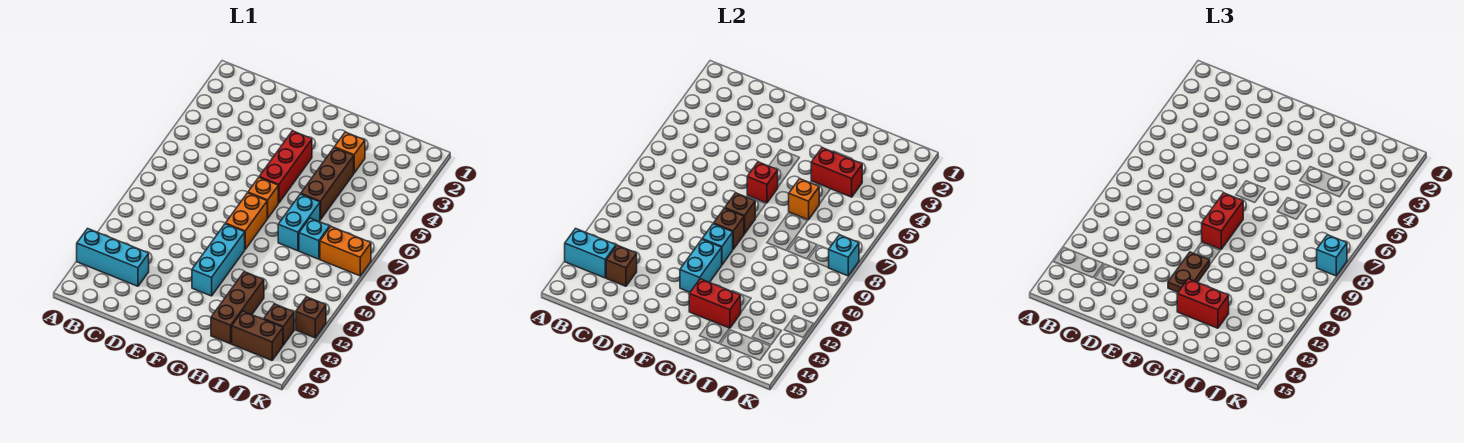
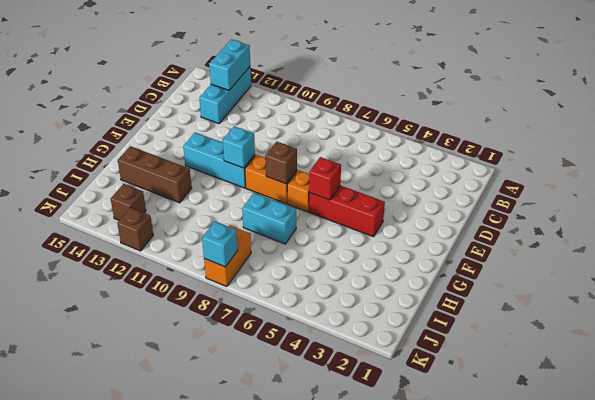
none -> orange 1x1 brick [334,132,365,173]
none -> brown 1x3 brick [301,148,354,220]
none -> cyan 1x1 brick [299,218,330,259]

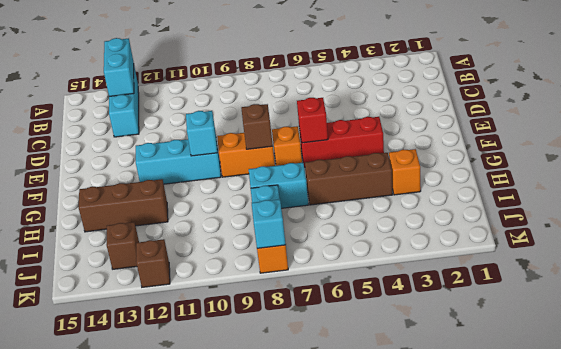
none -> brown 1x2 brick [232,311,283,360]
none -> brown 1x1 brick [606,245,637,286]
none -> brown 1x1 brick [714,208,744,249]

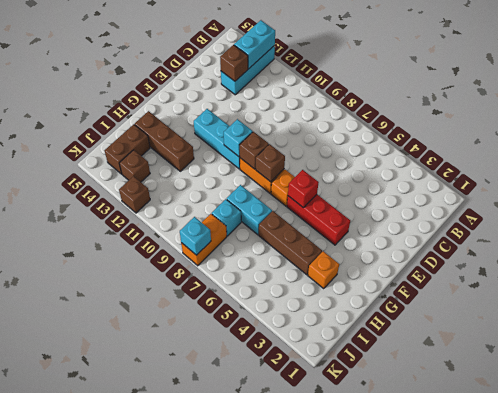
none -> cyan 1x2 brick [680,240,722,292]
none -> red 1x2 brick [689,279,741,328]
none -> red 1x2 brick [811,148,862,197]

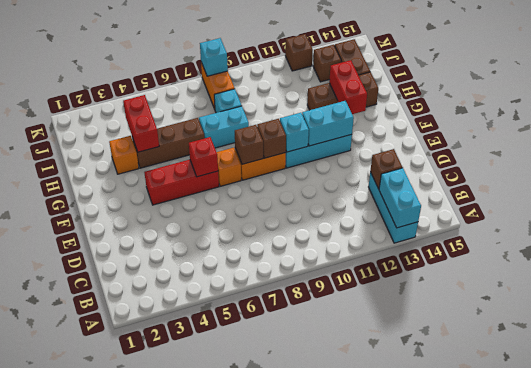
none -> orange 1x1 brick [789,179,819,220]
none -> red 1x2 brick [1202,193,1243,249]
none -> brown 1x2 plate [1168,252,1210,292]

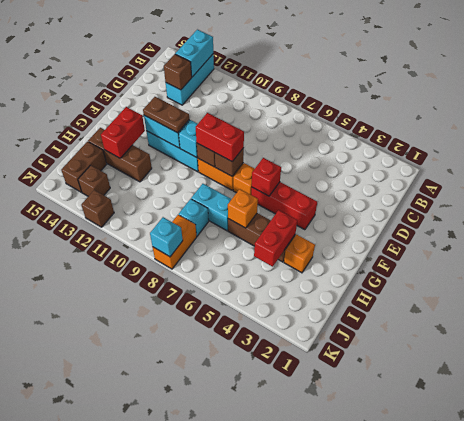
none -> red 1x2 brick [1177,279,1229,328]
none -> cyan 1x1 brick [1317,235,1347,276]

